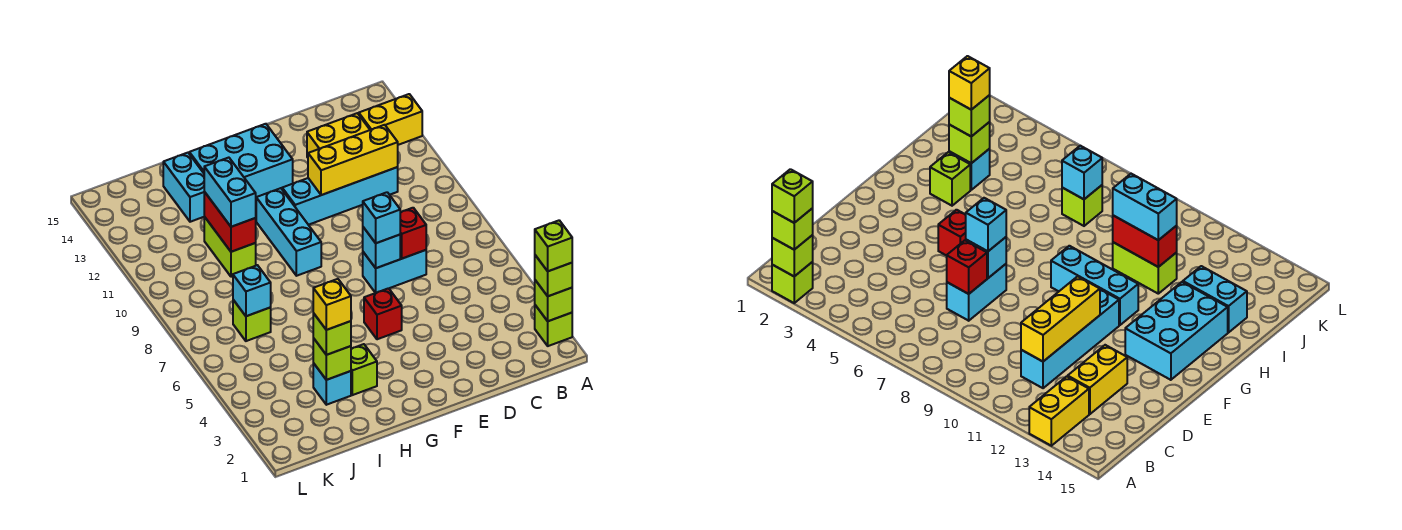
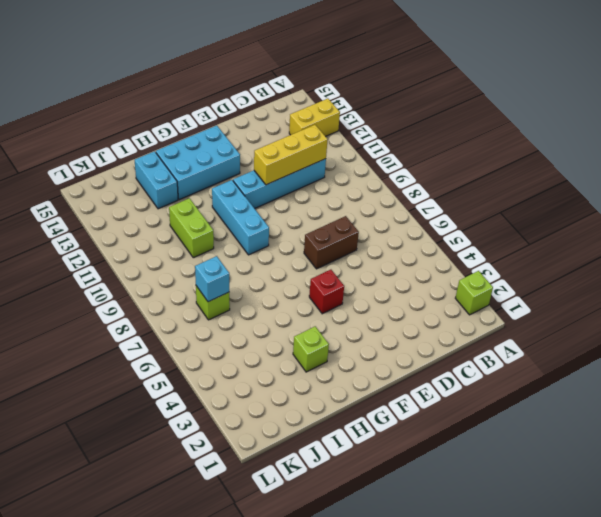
brown 1x2 brick [304,216,359,269] -> cyan 1x2 brick [363,250,426,293]
none -> yellow 1x2 brick [307,113,370,157]
none -> cyan 1x1 brick [313,363,351,405]
none -> lime 1x1 brick [535,280,572,321]

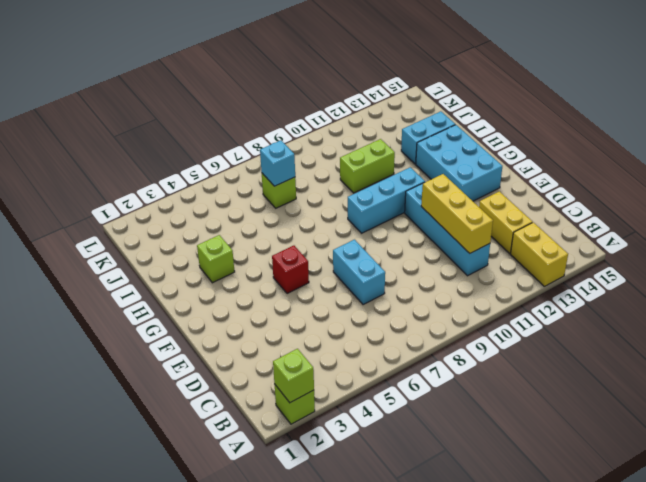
none -> cyan 1x1 brick [313,363,351,405]
none -> red 1x1 brick [400,208,426,259]
none -> cyan 1x1 brick [363,227,400,268]

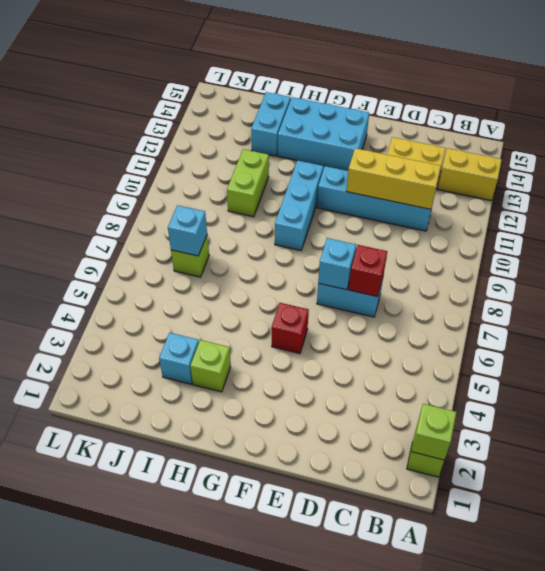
none -> lime 1x1 brick [313,338,351,380]
none -> red 1x2 brick [204,192,256,252]
none -> lime 1x1 brick [535,255,572,296]

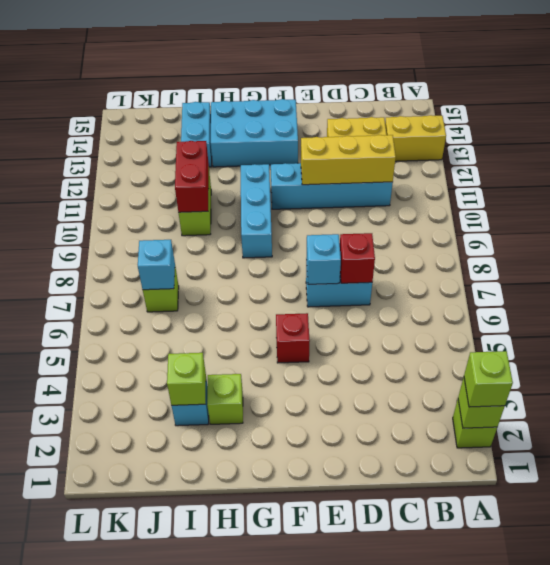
none -> cyan 1x1 brick [363,192,400,243]
none -> lime 1x1 brick [313,313,351,355]
none -> cyan 1x2 brick [204,158,256,227]

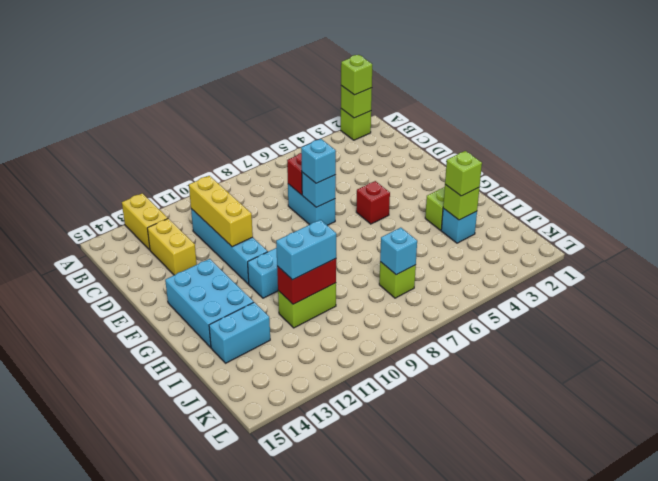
none -> lime 1x1 brick [535,220,572,271]
none -> yellow 1x1 brick [313,279,351,330]

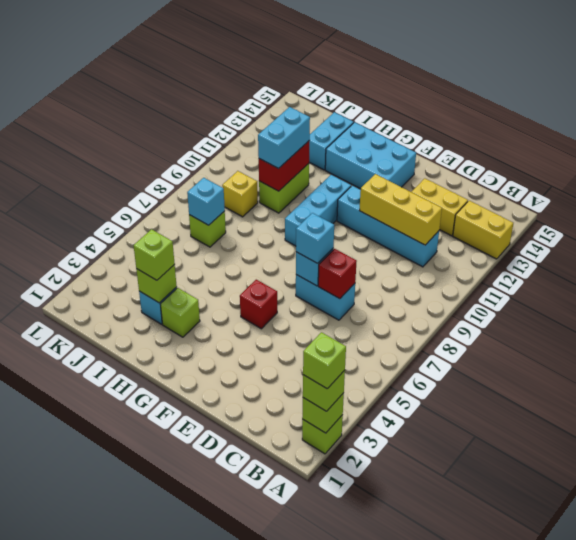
yellow 1x1 brick [222,171,258,217] -> yellow 1x1 brick moved to [313,279,351,330]

